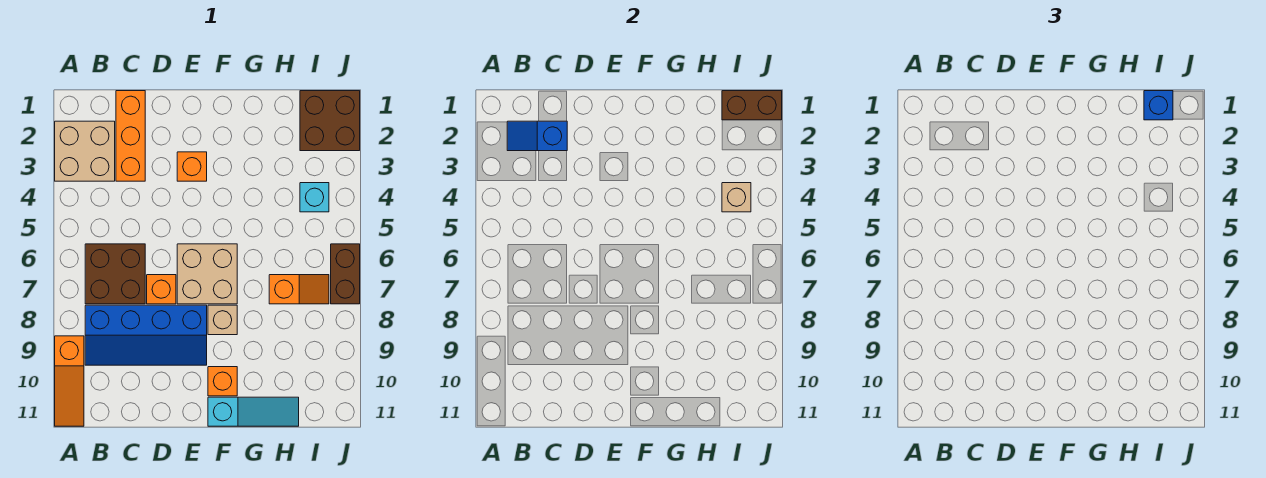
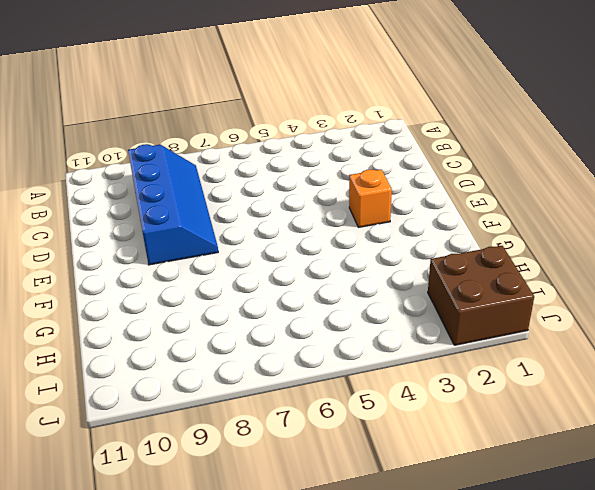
blue 2x4 slope [128,144,218,265] -> blue 2x4 slope turned to [85,305,207,365]
none -> tan 2x2 brick [55,121,115,181]
none -> orange 1x3 slope [55,336,84,426]
none -> brown 2x2 brick [85,244,145,304]

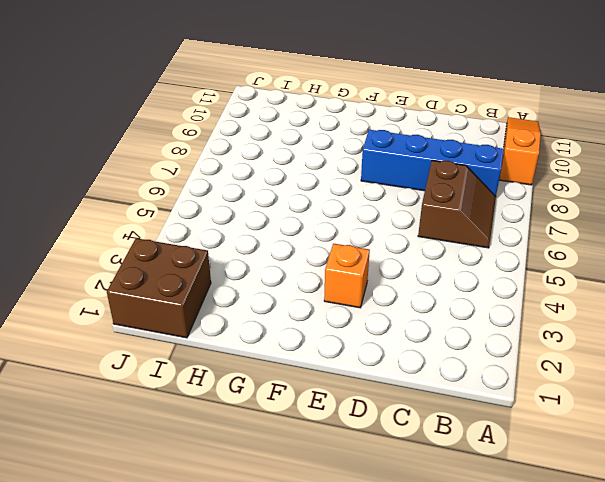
brown 2x2 slope [418,160,496,248] -> brown 2x2 brick [85,244,145,304]
none -> tan 2x2 brick [55,121,115,181]
none -> orange 1x3 brick [116,91,145,181]
none -> orange 1x1 brick [147,275,176,304]

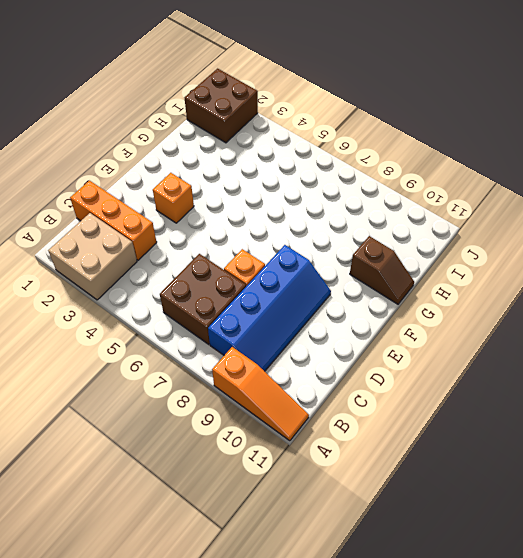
brown 1x2 slope [350,236,414,304] -> cyan 1x3 slope [208,397,299,426]
none -> tan 2x2 brick [177,244,237,304]
none -> tan 1x1 brick [208,305,237,335]
none -> orange 1x1 brick [208,367,237,396]

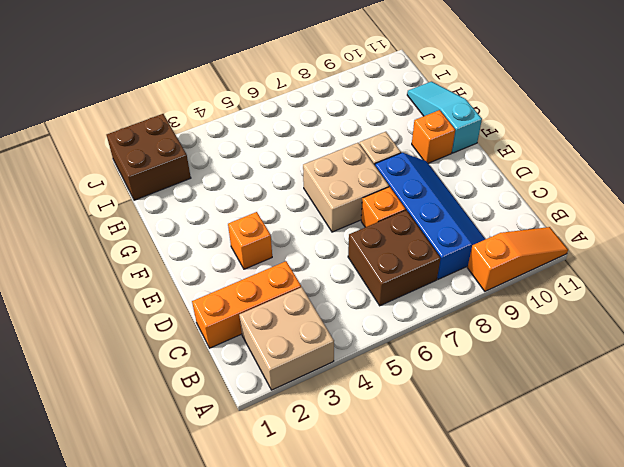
none -> orange 1x2 slope [269,275,329,304]
none -> cyan 1x1 brick [300,183,329,212]
none -> brown 1x2 brick [331,244,360,304]

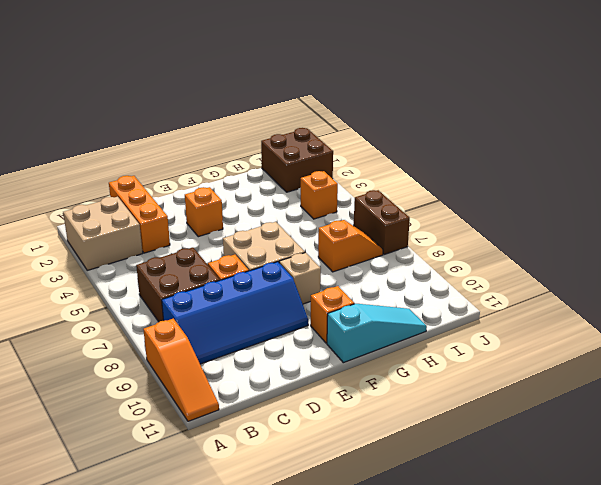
orange 1x1 brick [301,171,338,219] -> cyan 1x1 brick [300,183,329,212]
none -> blue 1x2 slope [507,121,567,151]
none -> brown 1x2 brick [722,91,782,120]
none -> tan 1x1 brick [722,183,751,212]

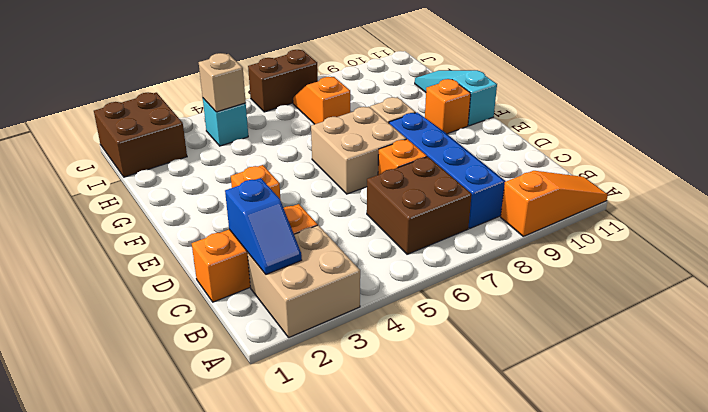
none -> brown 1x2 brick [722,91,782,120]
none -> blue 1x1 brick [1144,91,1173,120]

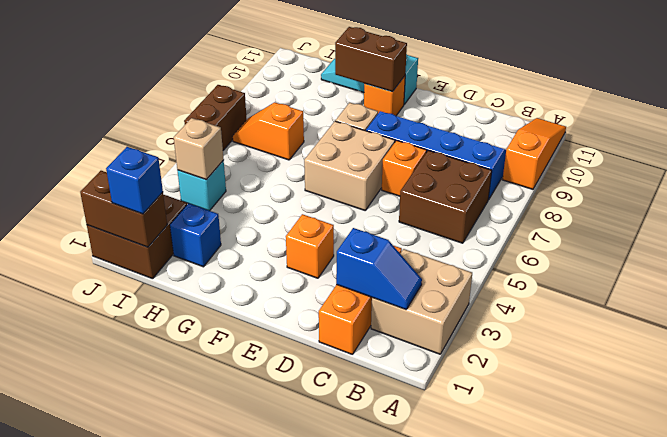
brown 1x2 brick [335,27,407,92] -> none
blue 1x1 brick [170,203,221,267] -> none

